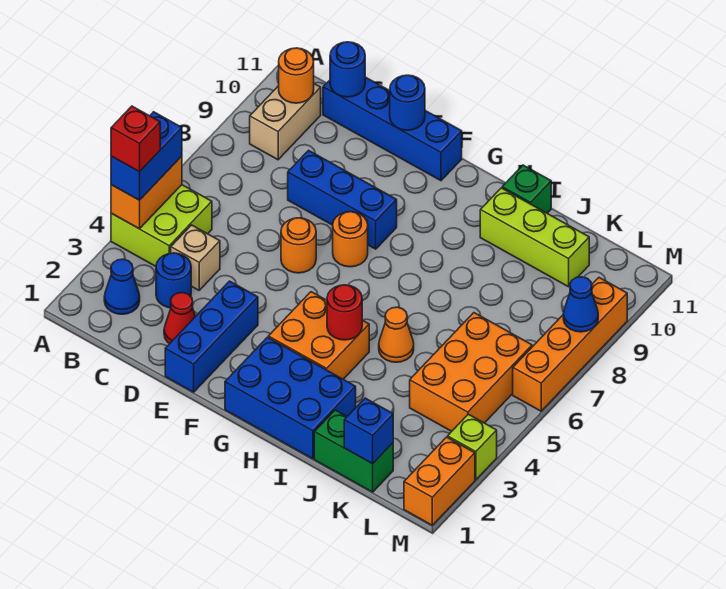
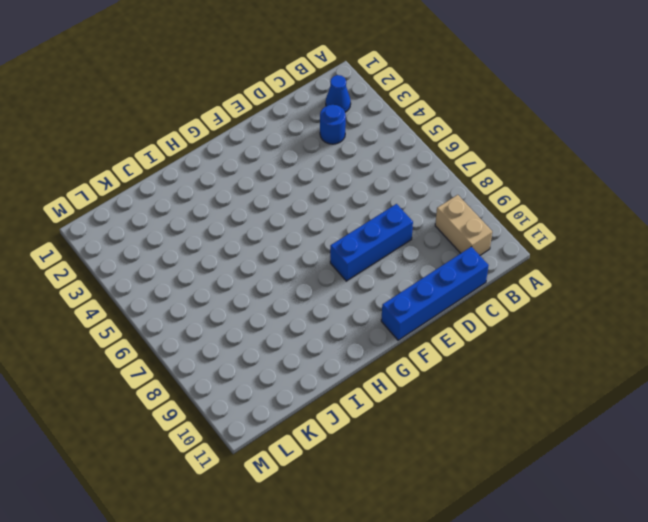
none -> lime 2x2 brick [111,185,212,266]
none -> tan 1x1 brick [171,225,220,290]
none -> red 1x1 cone [164,293,195,344]
none -> blue 1x3 brick [165,281,258,392]

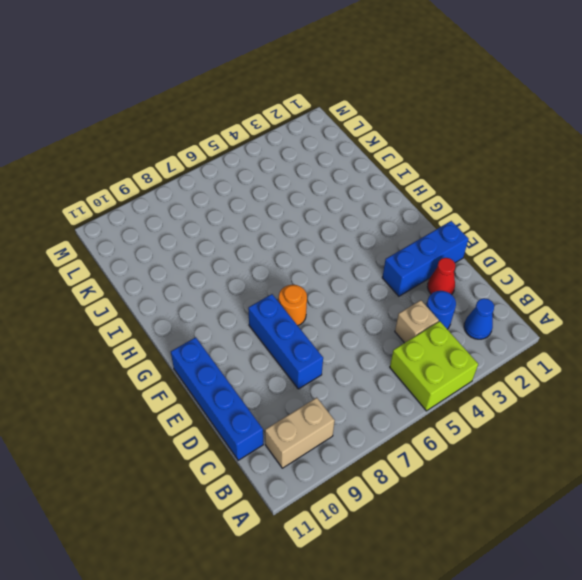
none -> orange 1x1 round brick [281,218,316,273]
none -> blue 2x3 brick [225,337,356,459]
none -> orange 2x2 brick [268,292,369,379]
none -> orange 1x1 cone [379,307,414,362]

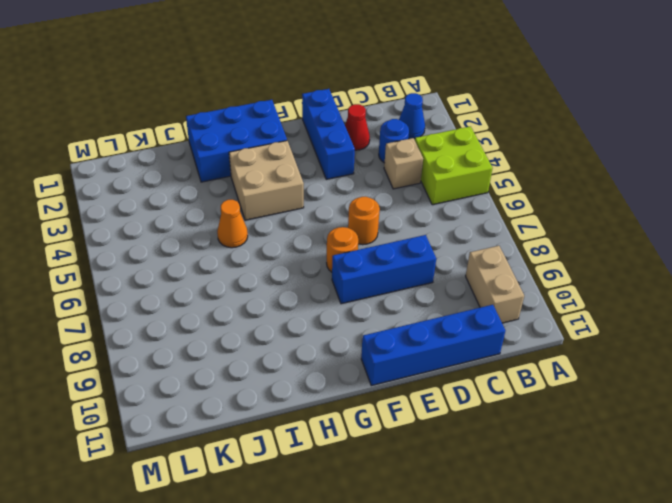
tan 2x2 brick [229,141,304,220] -> orange 2x2 brick [268,292,369,379]
none -> lime 1x3 brick [480,188,589,287]
none -> green 1x1 brick [502,165,551,213]
none -> green 1x2 brick [314,410,393,492]
none -> orange 2x3 brick [410,313,532,431]

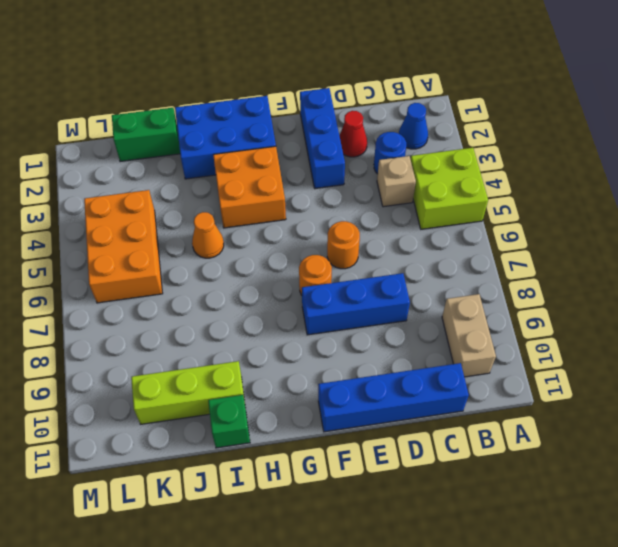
none -> orange 1x2 brick [404,437,475,525]
none -> lime 1x1 brick [448,414,497,480]
none -> orange 1x4 brick [513,278,627,411]
none -> orange 1x2 brick [111,156,182,229]

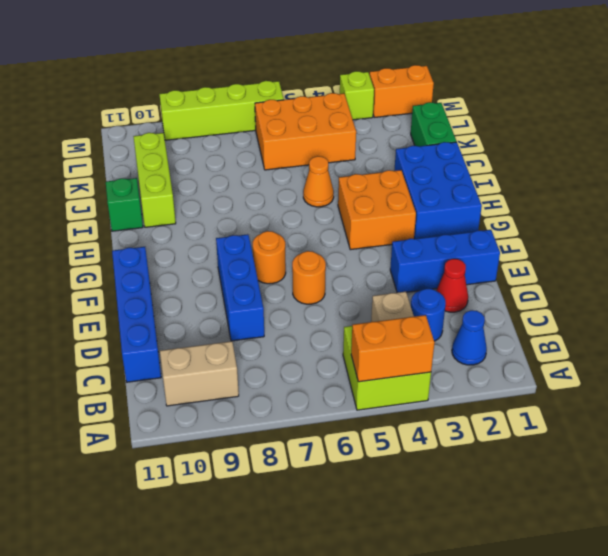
lime 1x4 brick [159,81,284,140] -> orange 1x4 brick [513,278,627,411]
none -> orange 1x1 round brick [279,48,314,103]
none -> blue 1x1 round brick [330,42,365,97]
none -> blue 1x1 round brick [390,75,425,130]
none -> red 1x1 round brick [327,285,362,340]

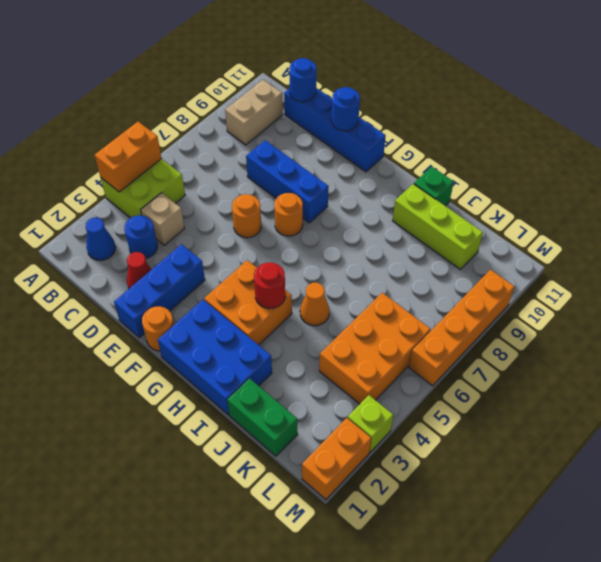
orange 1x1 round brick [142,306,174,351] -> orange 1x1 round brick moved to [279,48,314,103]
none -> blue 1x1 brick [344,398,393,464]
none -> blue 1x1 cone [563,277,598,332]
none -> blue 1x2 brick [111,112,182,200]
none -> red 1x1 brick [111,106,160,172]

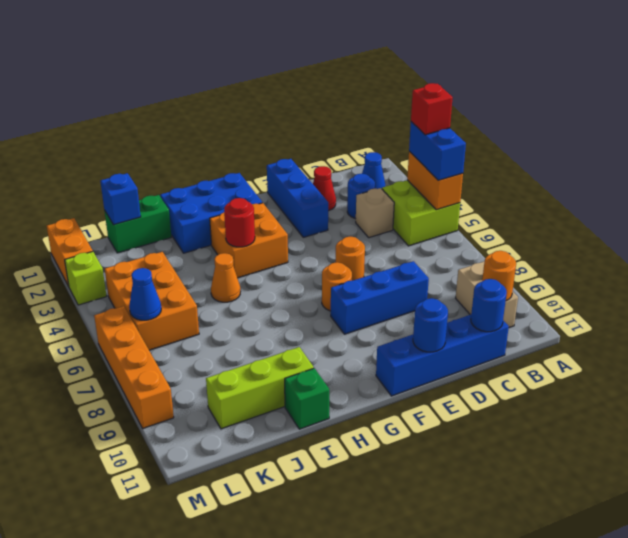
blue 1x1 cone [129,268,161,320] -> blue 1x1 cone moved to [563,277,598,332]

